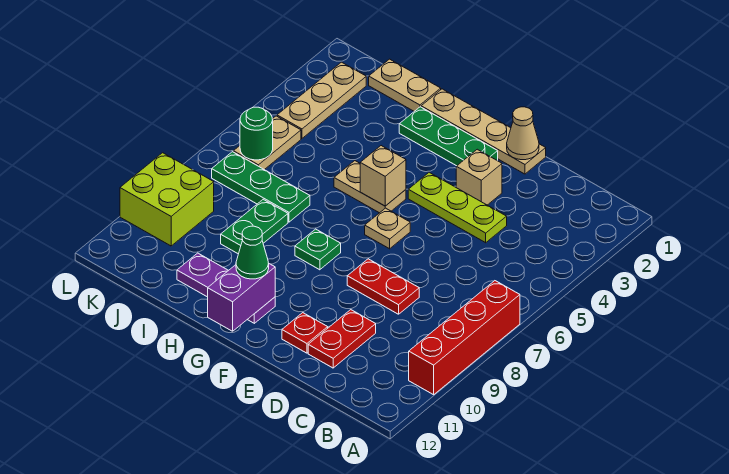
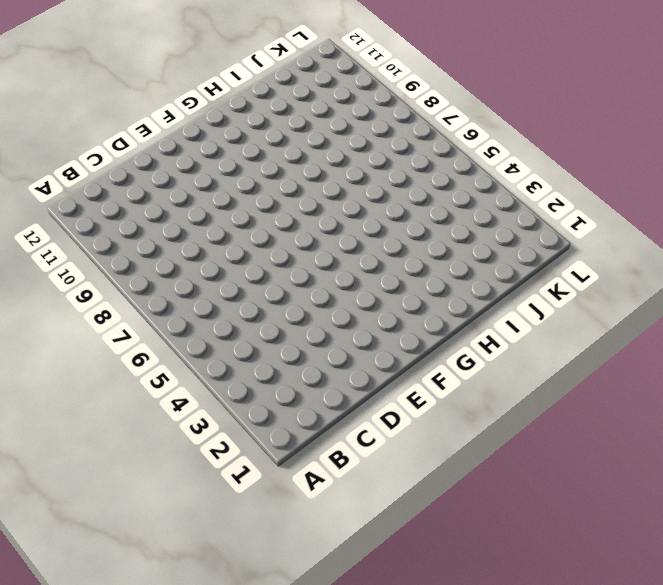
none -> red 1x4 brick [409,281,520,395]
none -> lime 1x3 plate [408,172,507,243]
none -> red 1x2 plate [347,259,419,314]

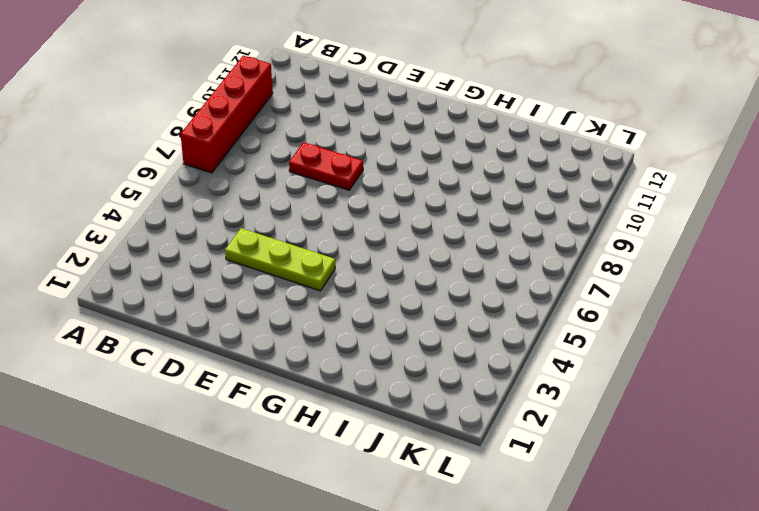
none -> red 1x2 plate [308,310,376,368]
none -> tan 1x4 plate [421,89,546,174]
none -> tan 1x1 brick [456,149,502,205]

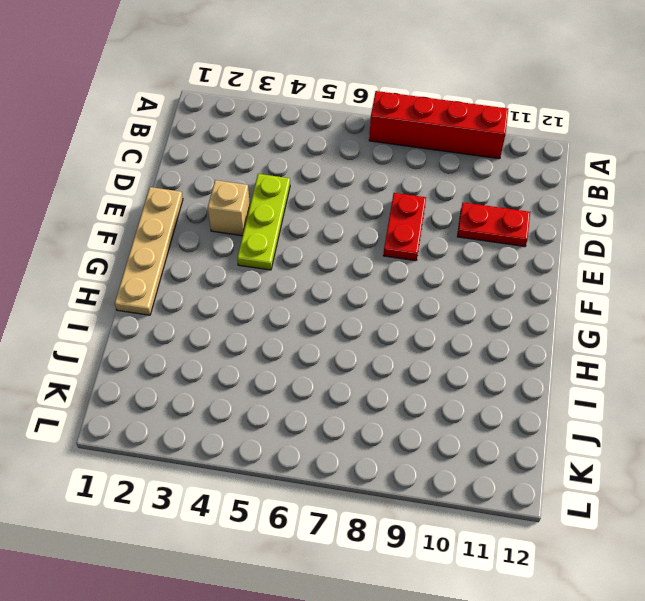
none -> red 1x1 plate [282,313,328,353]
none -> green 1x3 plate [399,107,498,166]
none -> tan 1x1 plate [365,208,410,249]

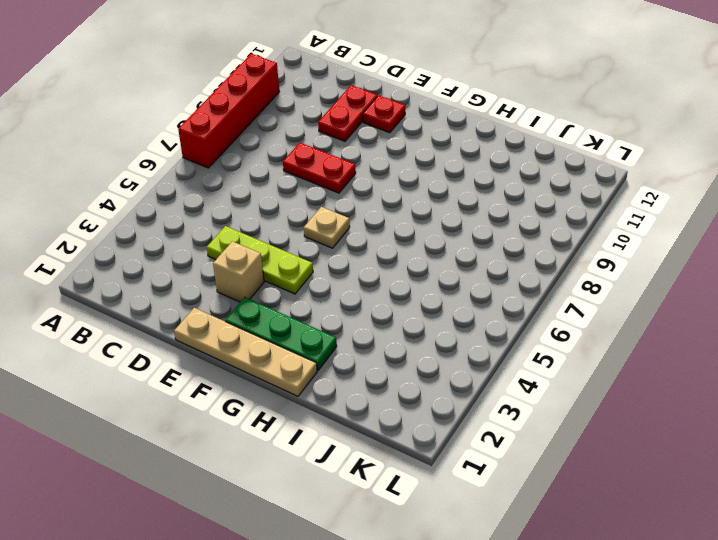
none -> tan 1x2 plate [334,161,406,213]
none -> green 1x1 plate [295,229,341,270]
none -> purple 1x3 plate [177,253,275,323]

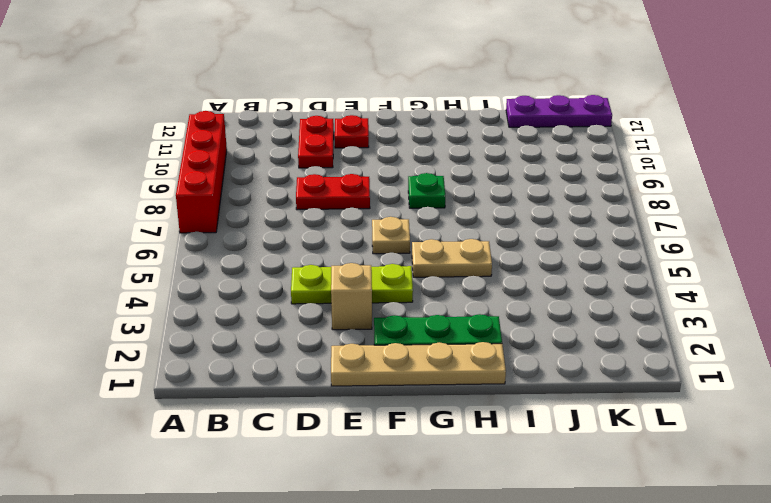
purple 1x3 plate [506,95,612,127] -> purple 1x3 plate moved to [177,253,275,323]
none -> tan 1x2 plate [369,59,441,111]
none -> green 1x3 plate [212,152,310,222]
none -> green 1x2 plate [221,199,288,254]

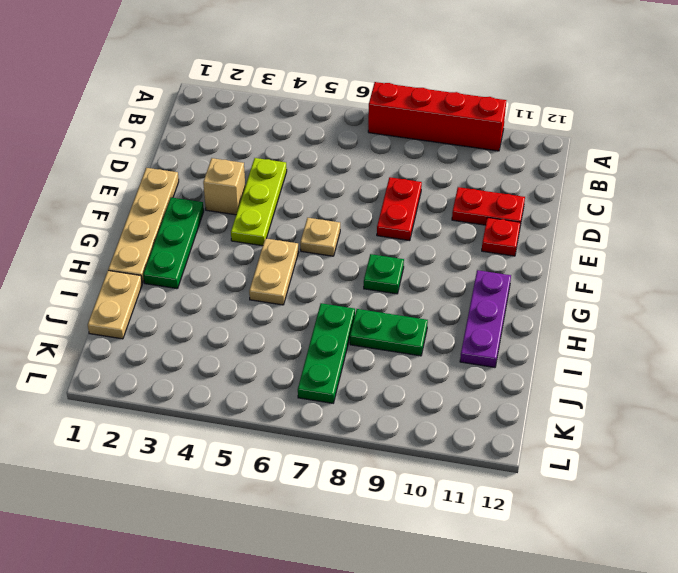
none -> tan 1x3 plate [277,62,366,138]
none -> tan 1x2 plate [233,116,301,170]
none -> lime 2x2 brick [120,153,214,246]

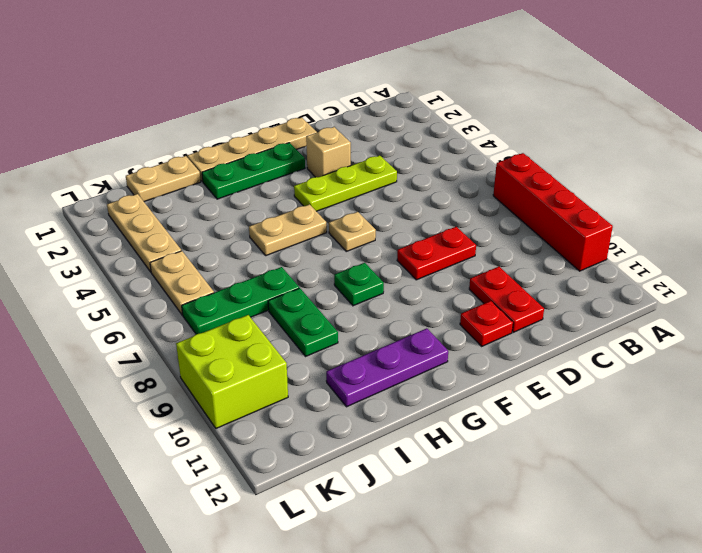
none -> tan 1x1 cone [507,107,539,160]
none -> tan 1x1 brick [360,146,406,206]
none -> purple 1x2 brick [208,263,275,331]

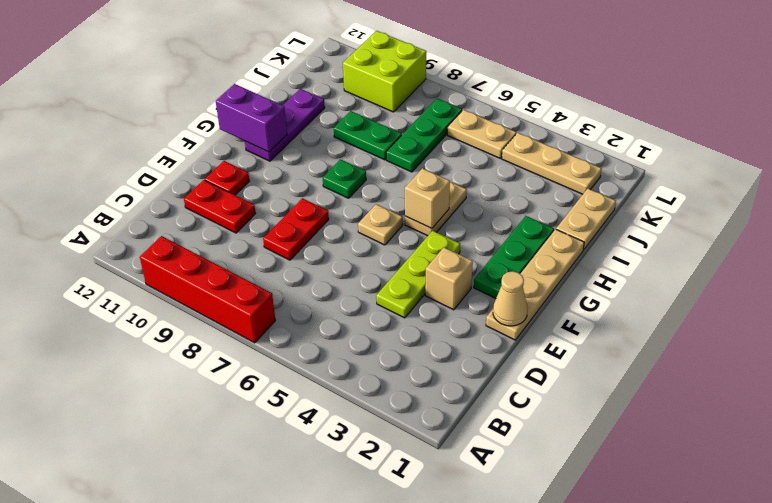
none -> green 1x1 round brick [240,107,273,160]
none -> green 1x1 cone [236,226,269,279]

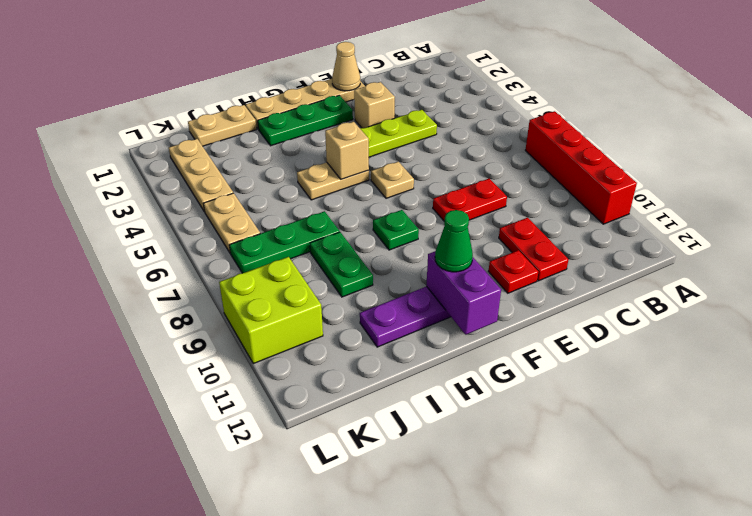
none -> green 1x1 round brick [240,107,273,160]

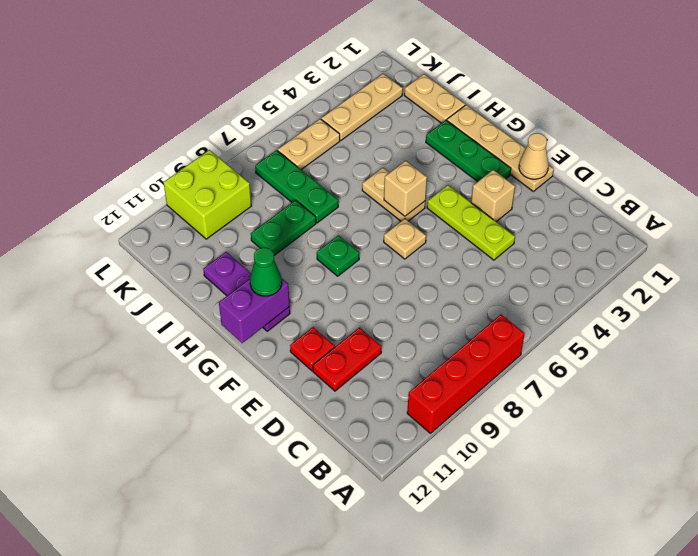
none -> red 1x2 plate [347,259,419,314]
none -> green 1x1 round brick [240,107,273,160]

